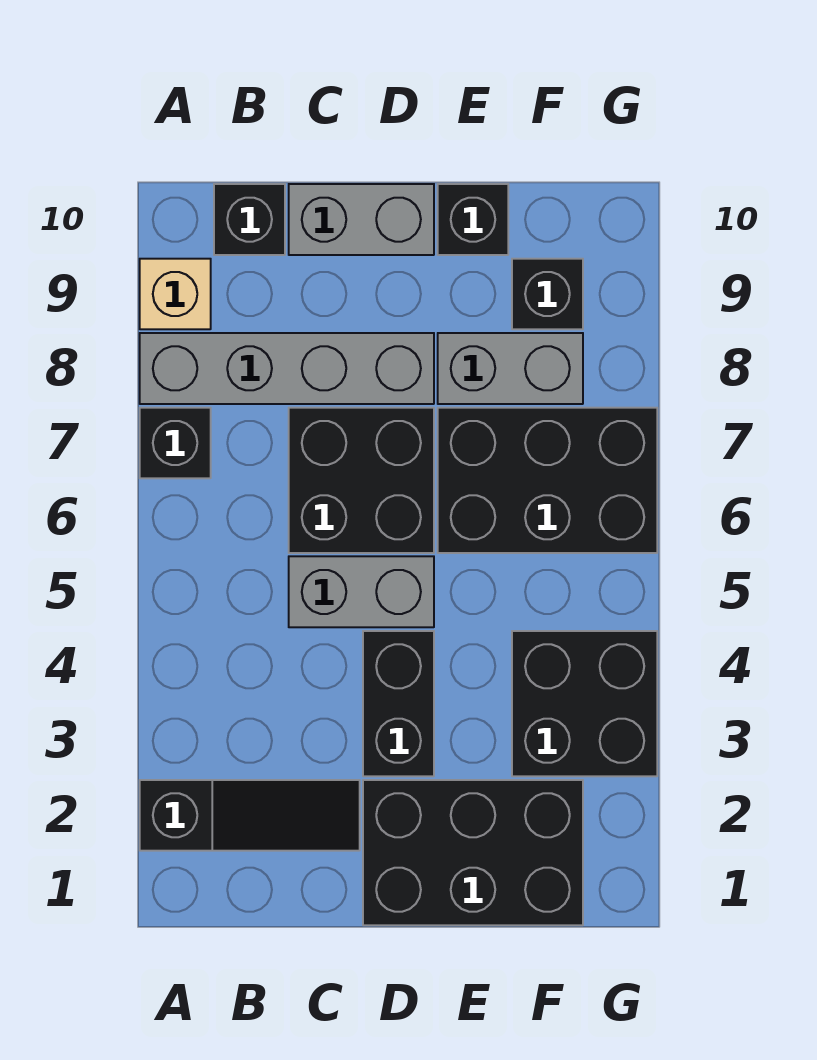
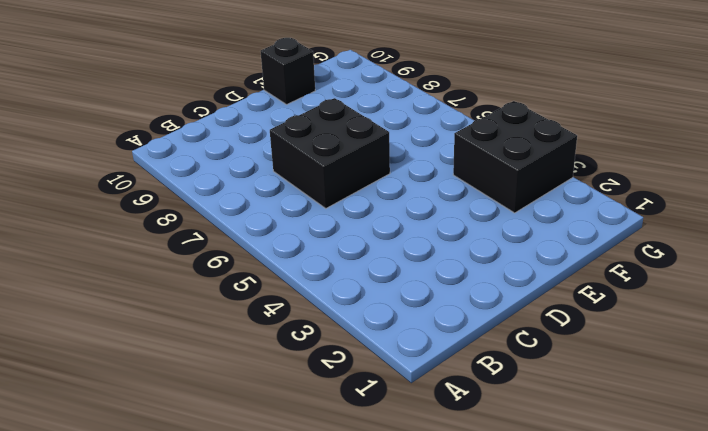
none -> black 1x3 slope [140,780,360,851]
none -> black 1x1 brick [140,408,211,478]
none -> grey 1x4 brick [140,333,434,404]

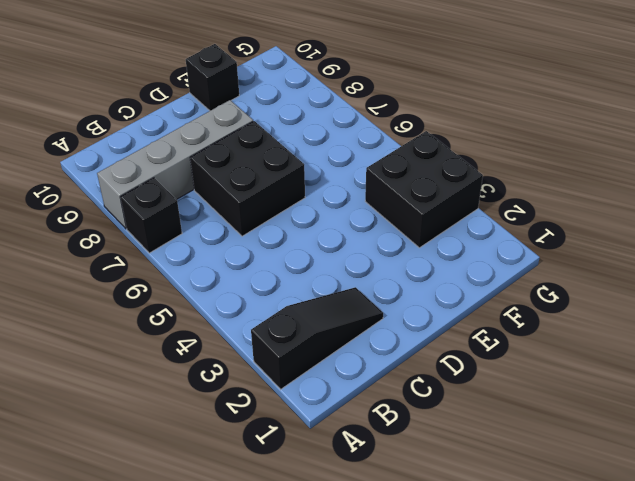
none -> tan 1x1 brick [140,259,211,329]
none -> black 1x1 brick [214,184,285,255]
none -> grey 1x2 brick [289,556,434,627]

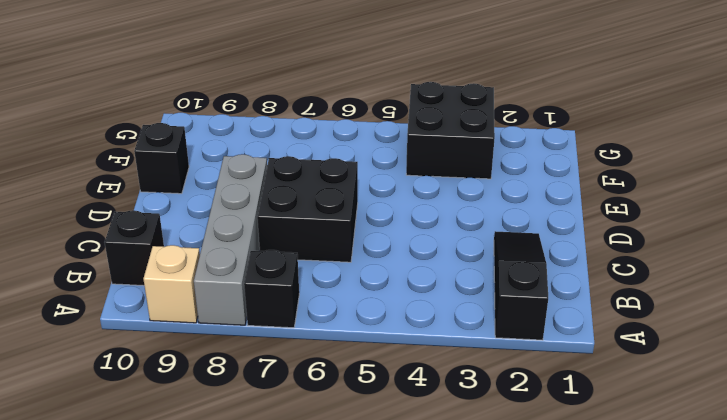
none -> grey 1x2 brick [289,556,434,627]
none -> grey 1x2 brick [289,184,434,255]
none -> black 2x3 brick [363,780,583,925]

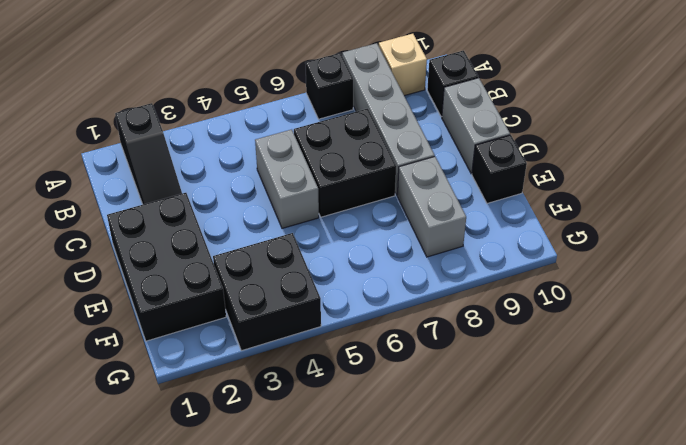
none -> black 1x2 brick [363,631,434,776]
none -> black 2x3 brick [438,408,657,553]
none -> black 1x1 brick [512,259,583,329]

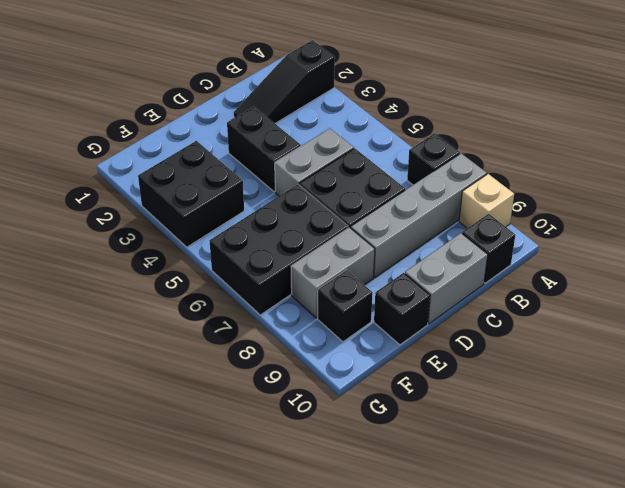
none -> black 2x3 brick [363,780,583,925]

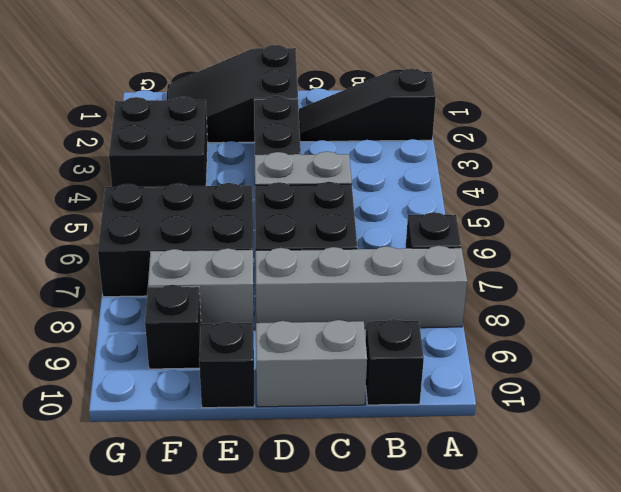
black 2x3 slope [167,45,298,143] -> black 2x3 brick [363,780,583,925]
none -> tan 1x1 brick [140,259,211,329]

